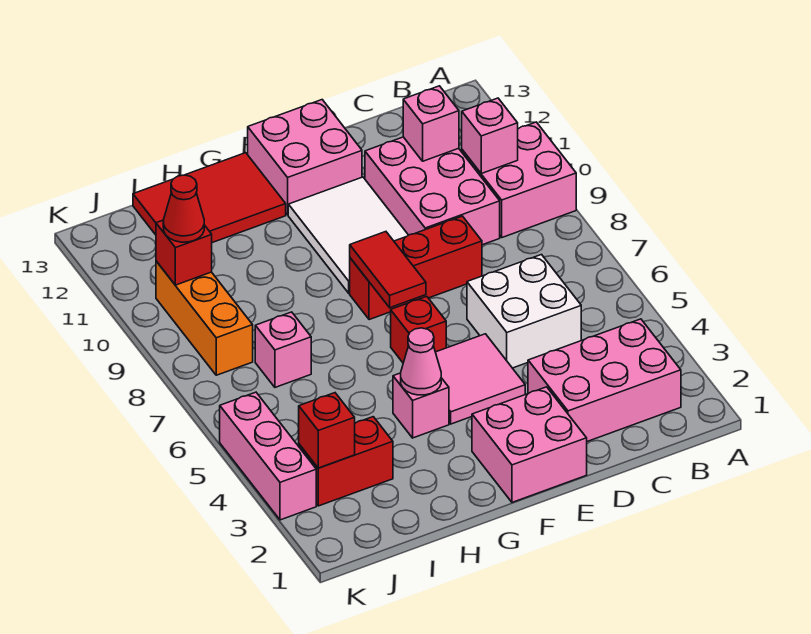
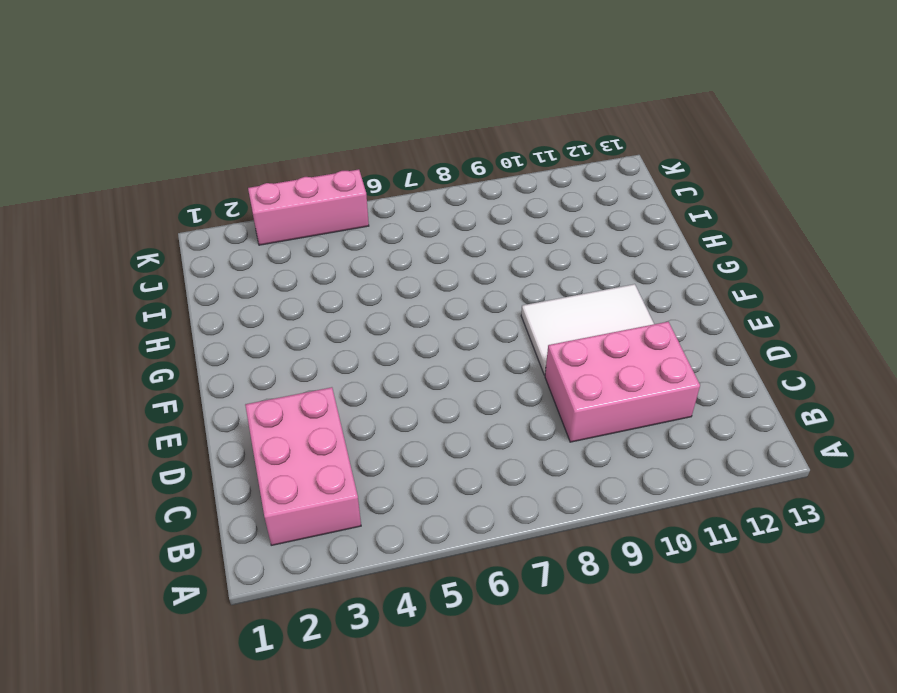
none -> pink 2x2 brick [462,122,576,237]
none -> white 2x2 brick [467,255,581,368]
none -> red 1x3 brick [350,216,482,320]

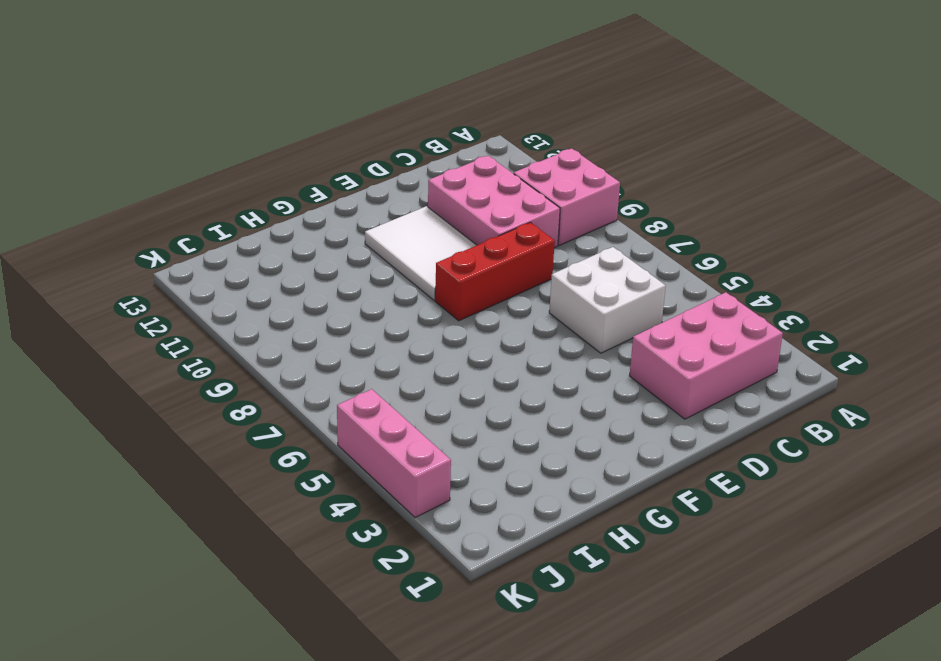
none -> pink 2x2 brick [472,387,587,502]
none -> pink 2x2 tile [436,334,525,424]
none -> pink 2x2 brick [248,100,362,215]

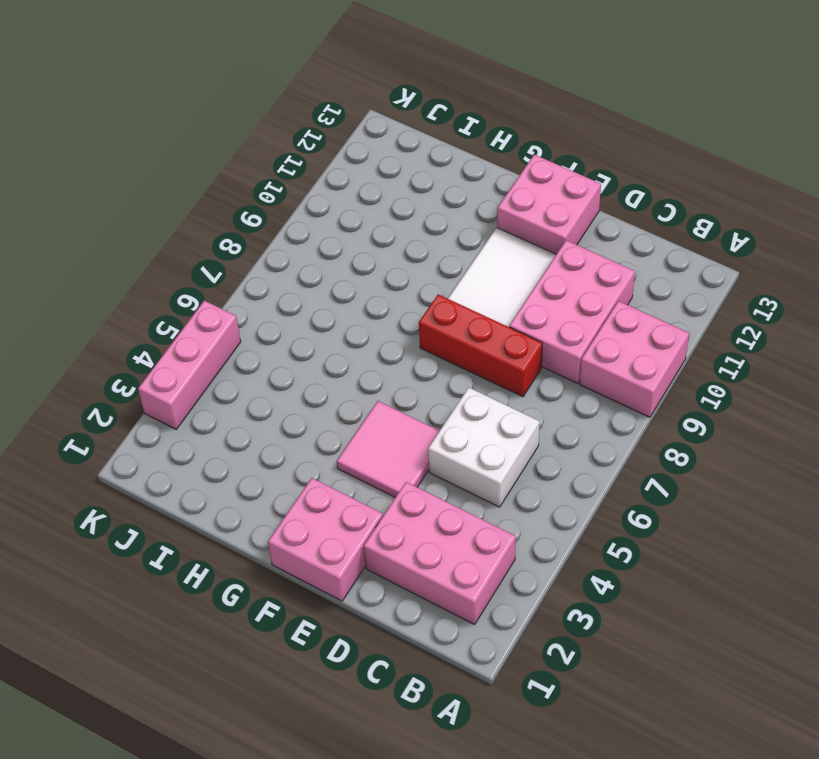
none -> red 1x1 brick [391,296,446,363]
none -> pink 1x1 brick [393,373,449,438]
none -> red 2x3 tile [133,153,286,243]

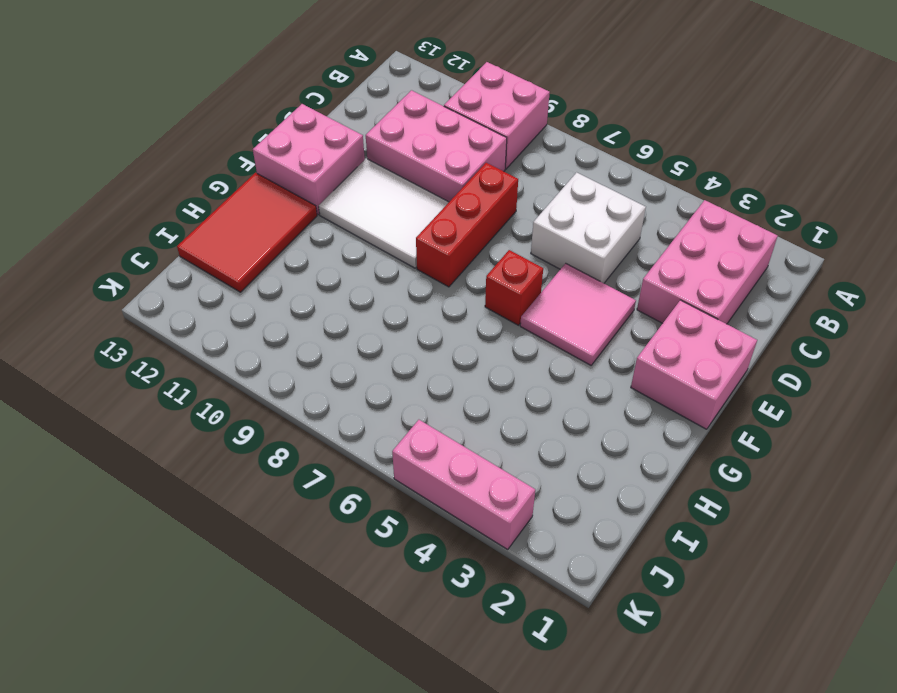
none -> pink 1x1 brick [393,373,449,438]
none -> red 1x2 brick [299,417,393,506]
none -> pink 1x1 brick [255,312,311,387]

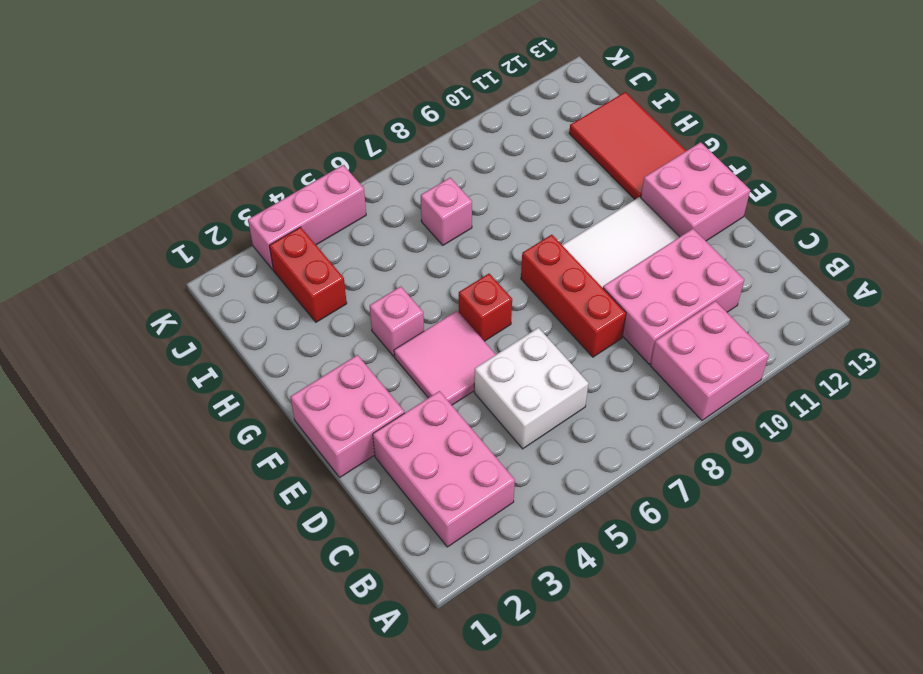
none -> orange 1x3 brick [156,261,253,375]
none -> pink 1x1 brick [462,98,518,173]
none -> pink 1x1 brick [403,86,459,161]

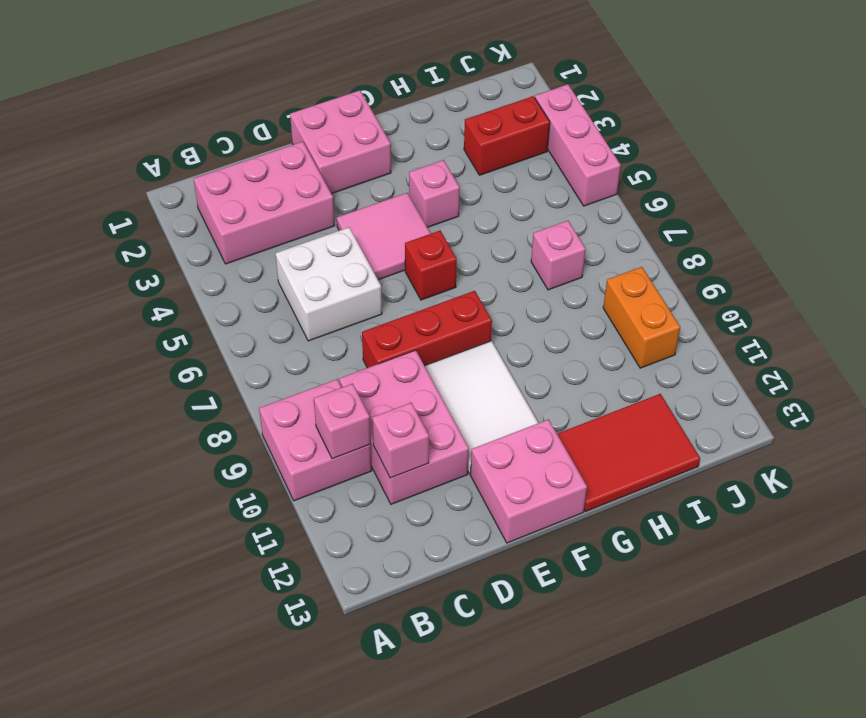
orange 1x2 brick [603,267,680,368] -> orange 1x3 brick [156,261,253,375]
none -> red 1x2 tile [350,232,426,308]
none -> pink 1x1 cone [401,328,441,395]
none -> red 1x1 brick [299,393,355,468]

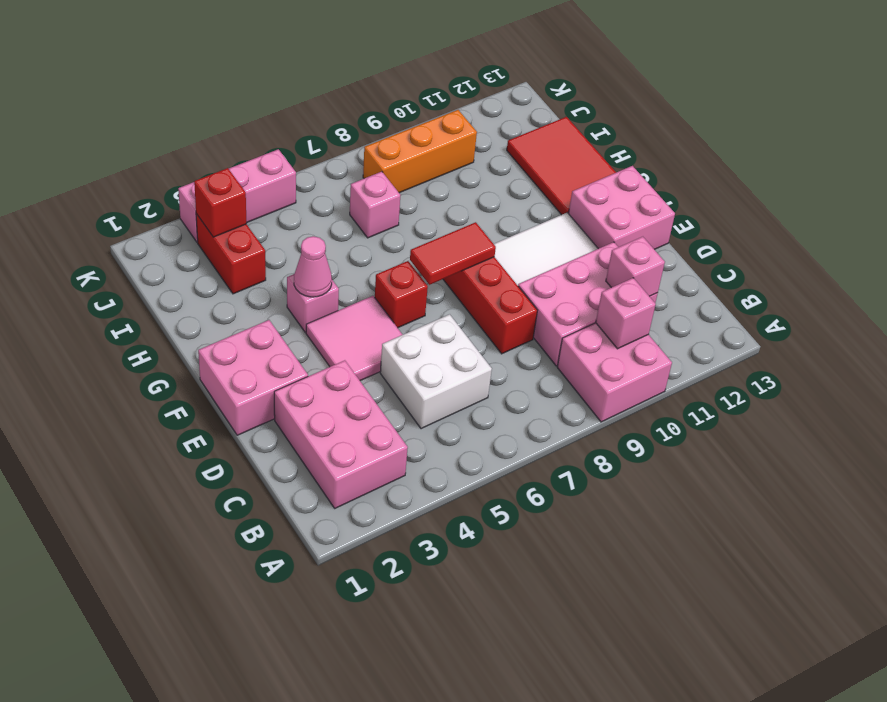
none -> red 1x1 brick [156,220,212,285]
none -> red 1x1 cone [163,175,204,242]

